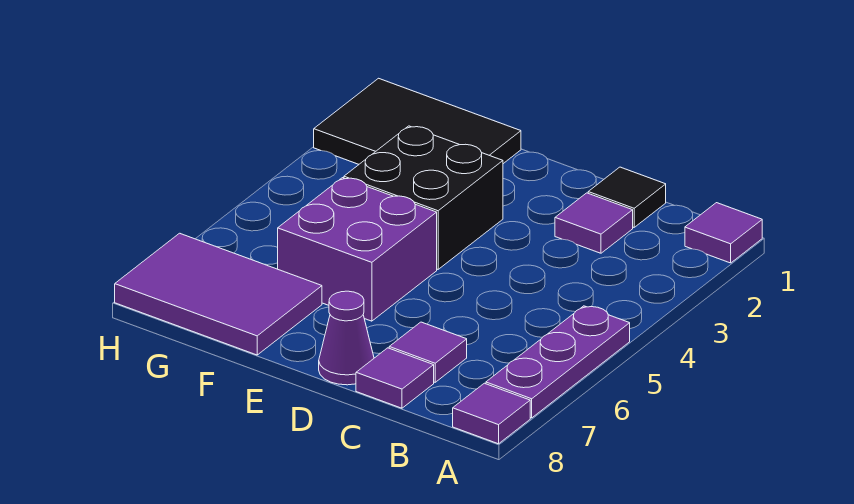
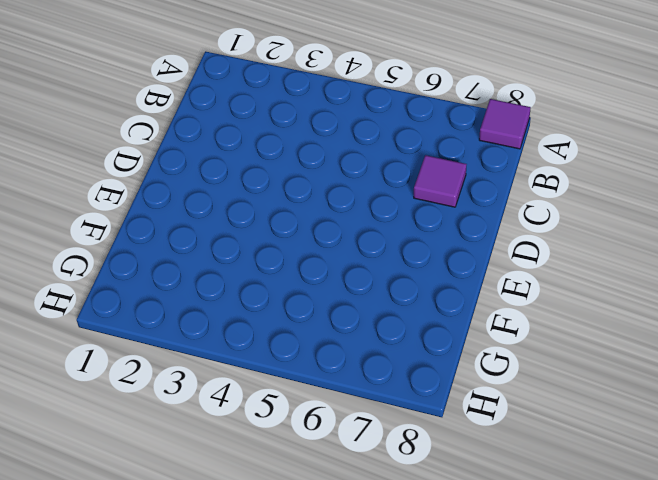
none -> purple 1x1 tile [685,203,762,263]
none -> purple 1x3 plate [486,306,630,418]
none -> black 1x1 tile [588,167,666,227]

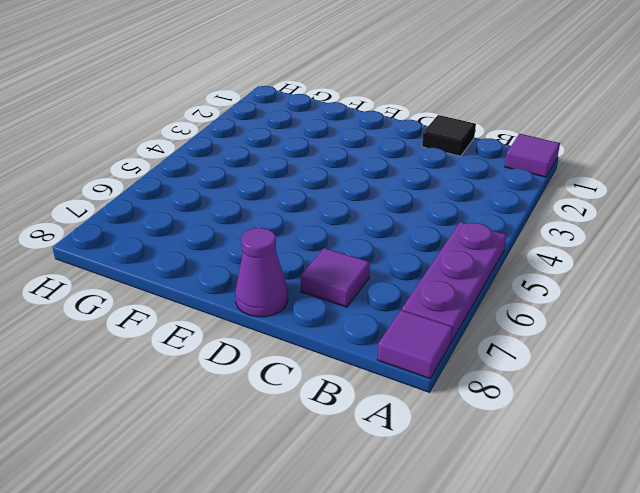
none -> purple 1x1 tile [555,193,633,253]
none -> purple 1x1 tile [356,348,434,408]
none -> black 2x2 brick [344,126,503,269]

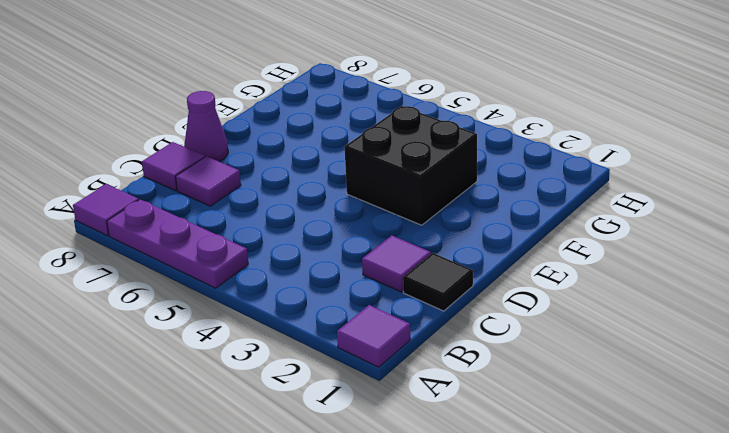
none -> purple 2x2 brick [278,178,437,321]
none -> black 2x3 tile [314,78,521,164]
none -> purple 2x3 tile [115,233,322,355]

